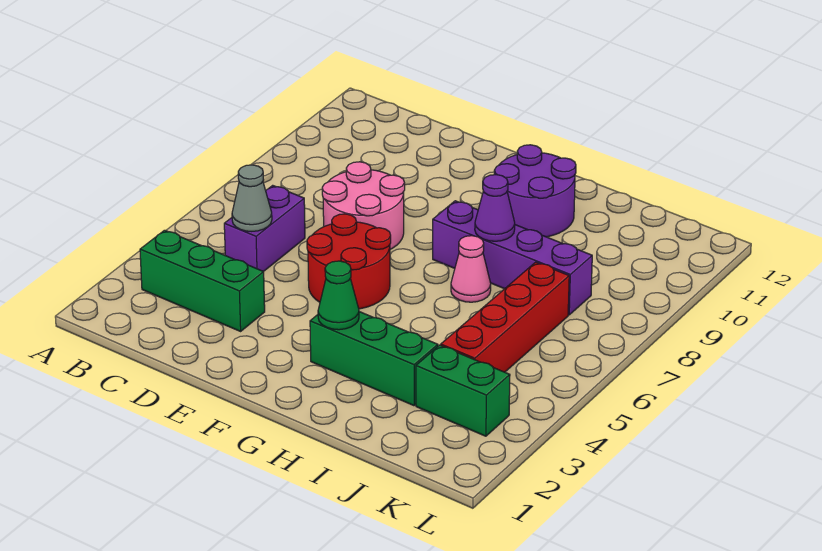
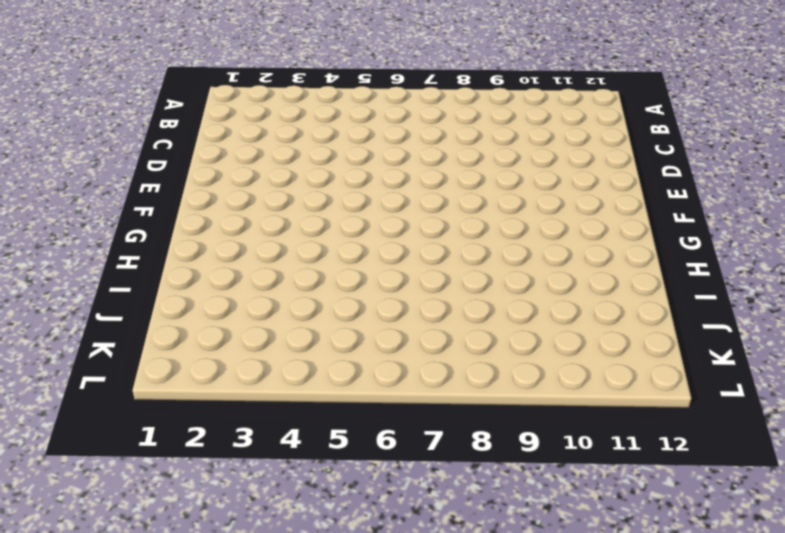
none -> green 1x3 brick [140,230,265,331]
none -> purple 1x2 brick [224,185,305,272]
none -> pink 2x2 round brick [322,162,405,249]

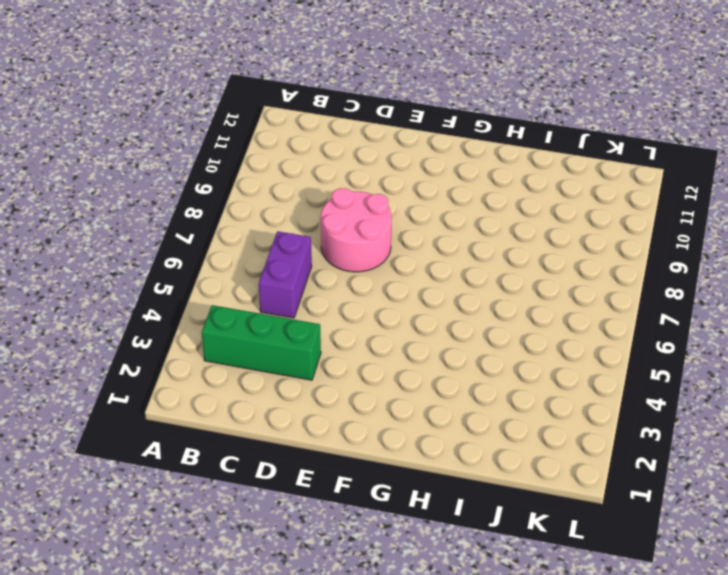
none -> red 2x2 round brick [307,214,391,309]
none -> green 1x3 brick [310,312,438,406]
none -> purple 1x4 brick [433,201,592,315]

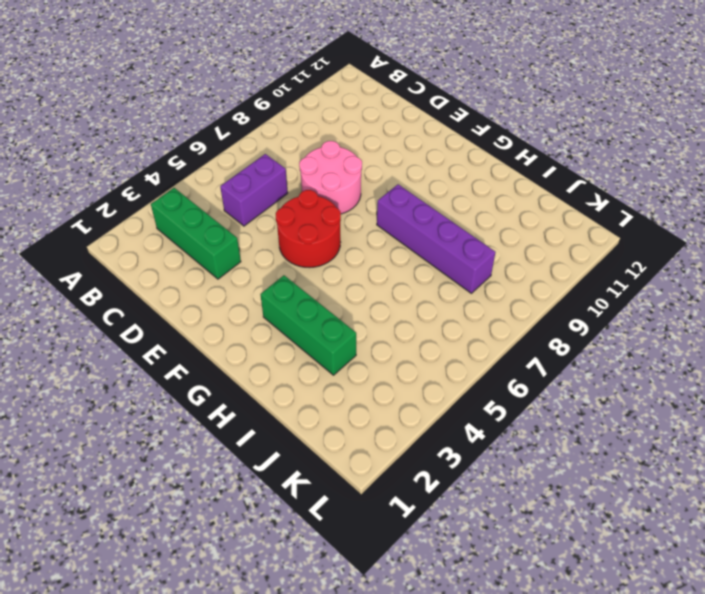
none -> purple 2x2 round brick [494,145,576,237]
none -> pink 1x1 cone [451,236,491,302]
none -> green 1x2 brick [416,345,510,436]

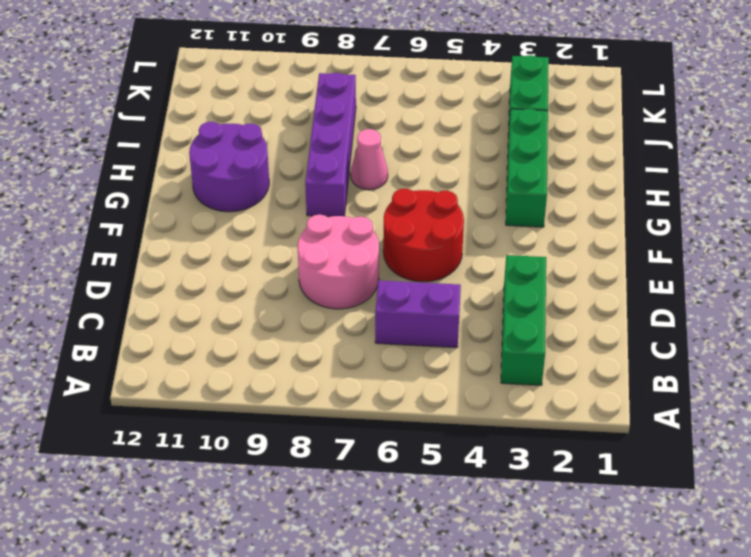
none -> red 1x4 brick [441,262,569,372]
none -> grey 1x1 cone [232,165,272,231]
none -> green 1x1 cone [318,261,359,330]

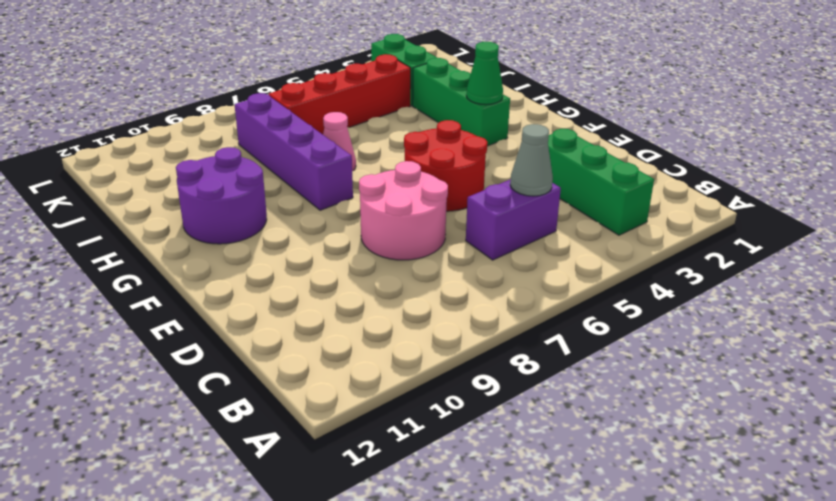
none -> purple 1x1 cone [475,175,515,241]

